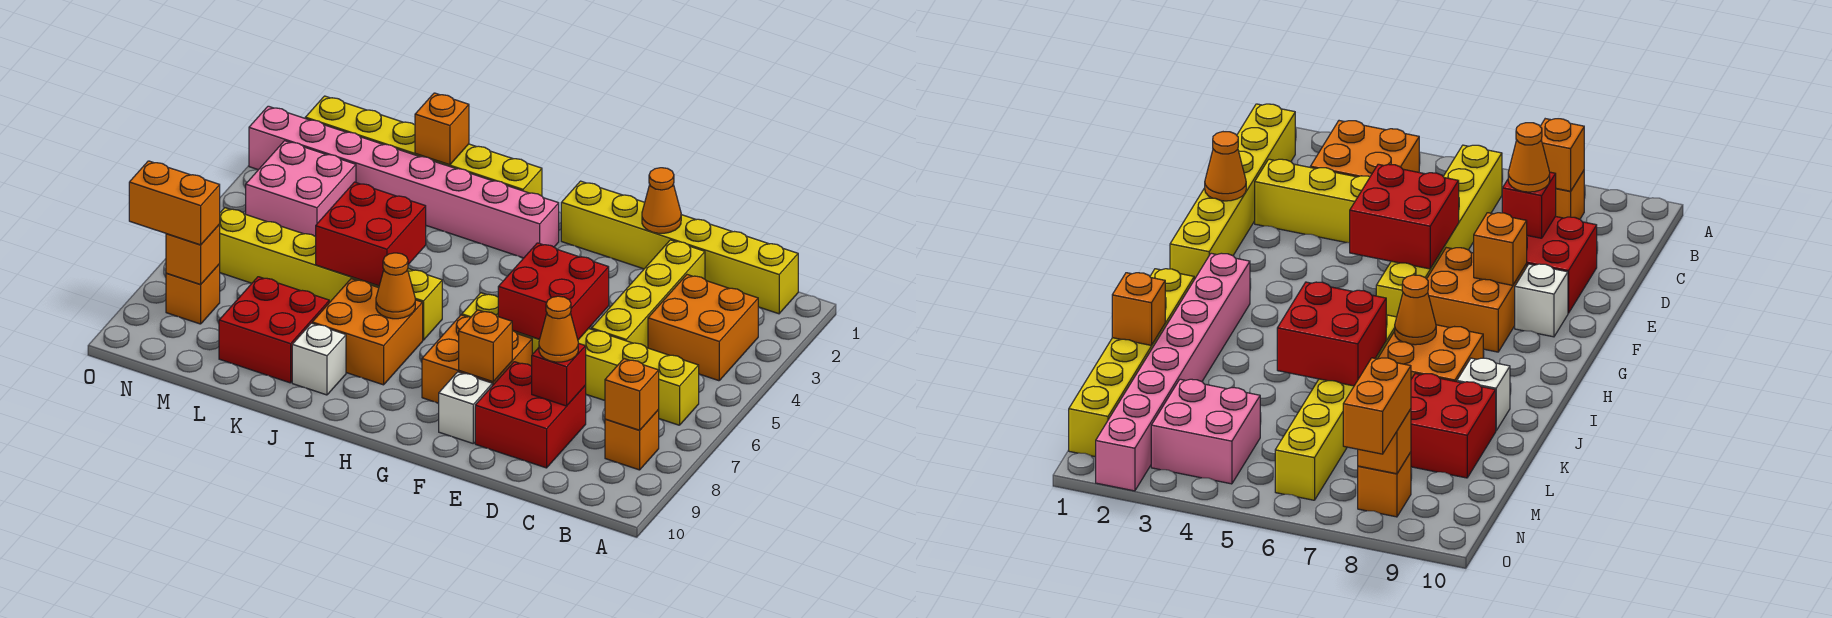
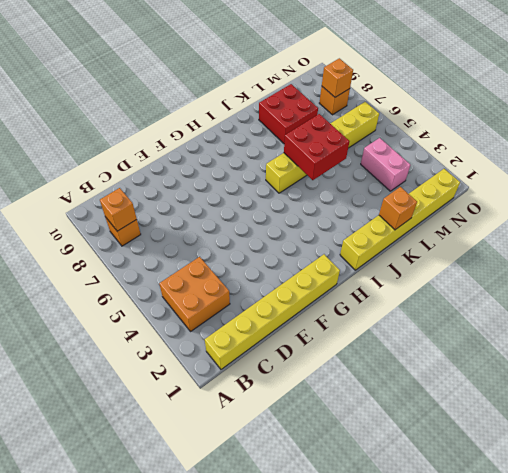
pink 1x2 brick [361,138,410,191] -> pink 2x2 brick [246,141,356,237]
none -> yellow 1x6 brick [462,293,699,425]
none -> yellow 1x4 brick [592,240,705,348]
none -> red 2x2 brick [475,362,586,468]

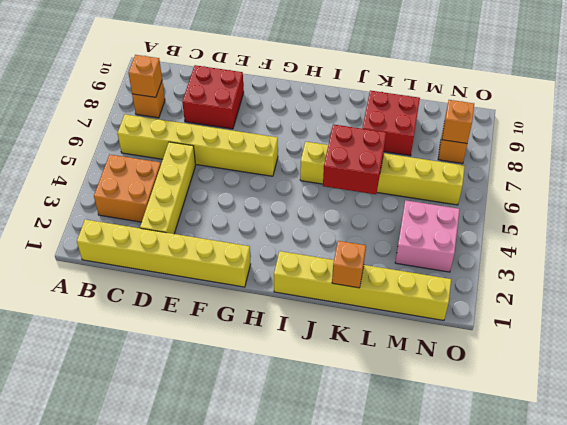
none -> orange 2x2 brick [422,315,532,403]
none -> white 1x1 brick [439,372,492,443]
none -> pink 1x8 brick [249,106,559,258]

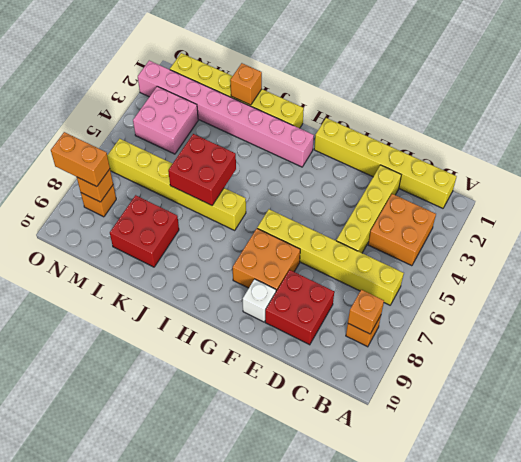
none -> orange 2x2 brick [312,279,423,385]
none -> white 1x1 brick [292,323,346,395]
none -> red 1x1 brick [532,343,586,406]

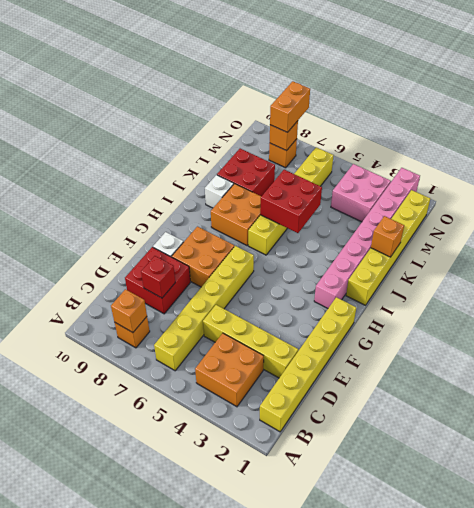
none -> orange 1x1 cone [642,168,681,233]
none -> red 2x2 brick [498,243,609,340]
none -> orange 1x1 brick [459,310,512,382]

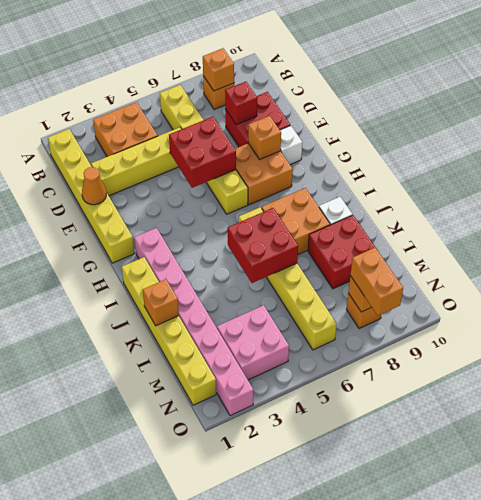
none -> orange 1x1 cone [376,253,415,319]
none -> orange 1x1 cone [539,296,578,362]

